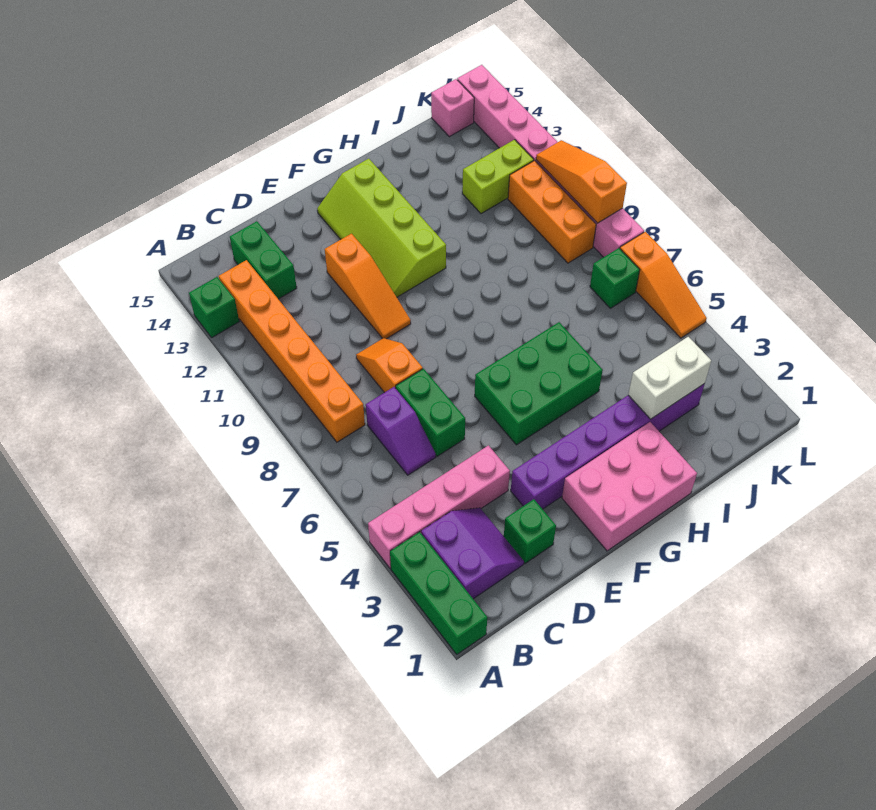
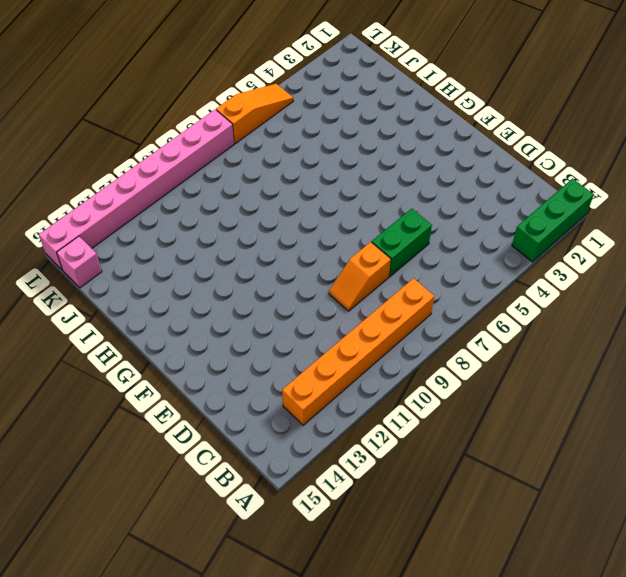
none -> pink 1x4 brick [368,445,510,568]
none -> green 1x1 brick [189,277,239,337]
none -> purple 2x2 slope [421,508,524,599]

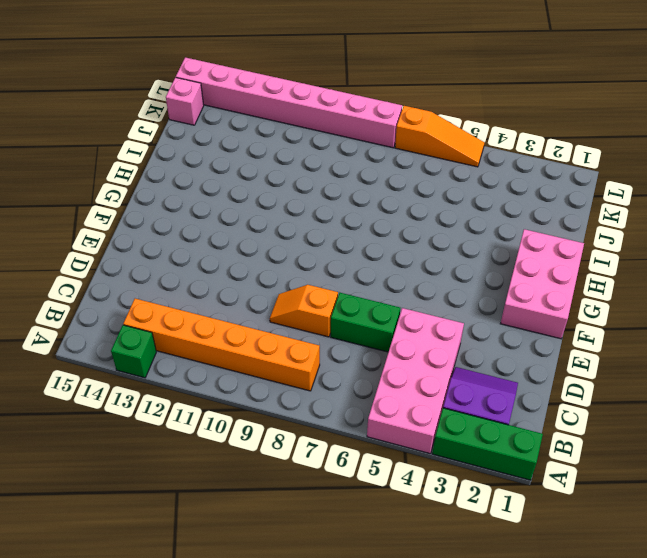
pink 2x4 brick [367,308,464,453] -> pink 1x4 brick [368,445,510,568]
none -> purple 1x2 slope [366,387,436,475]
none -> green 1x2 brick [230,221,297,299]
none -> green 1x1 brick [504,499,556,563]

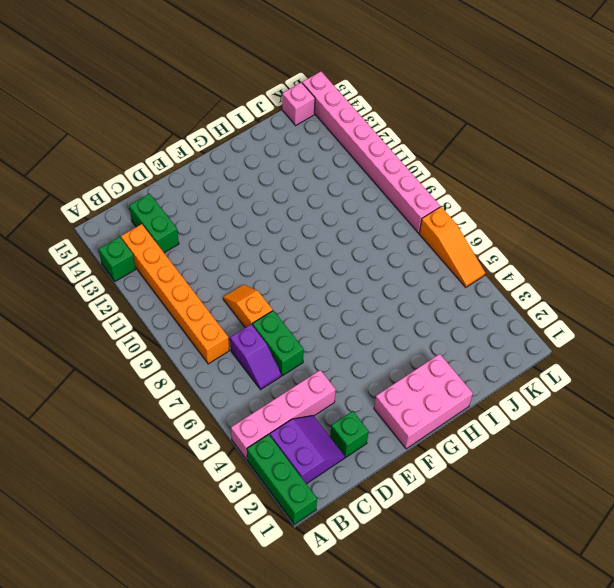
none -> purple 1x6 brick [511,384,704,509]
none -> orange 1x3 slope [325,234,411,339]
none -> green 2x3 brick [475,322,603,445]

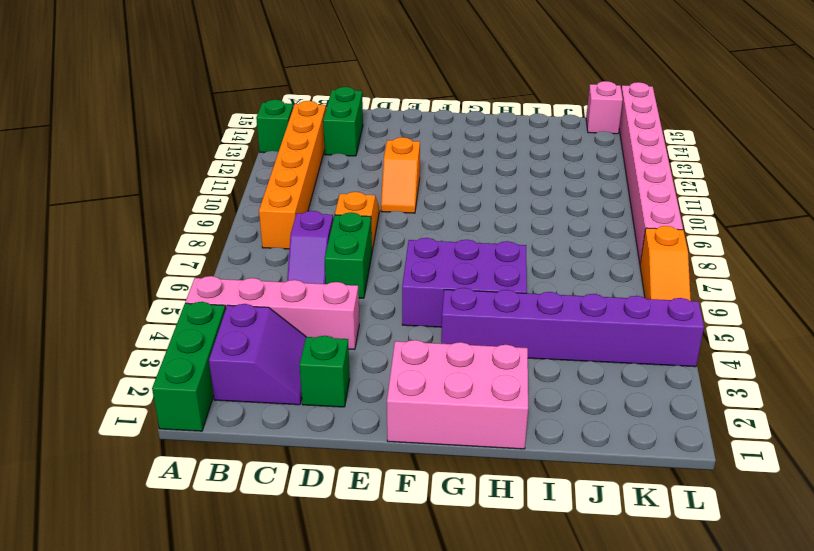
orange 1x2 slope [381,137,420,213] -> orange 1x3 slope [325,234,411,339]
purple 2x3 brick [402,238,527,327] -> green 2x3 brick [475,322,603,445]
purple 1x6 brick [441,288,704,367] -> purple 1x6 brick moved to [511,384,704,509]
none -> lime 2x4 slope [317,159,446,297]
none -> lime 1x2 brick [462,140,534,214]
none -> green 1x1 brick [590,248,640,308]

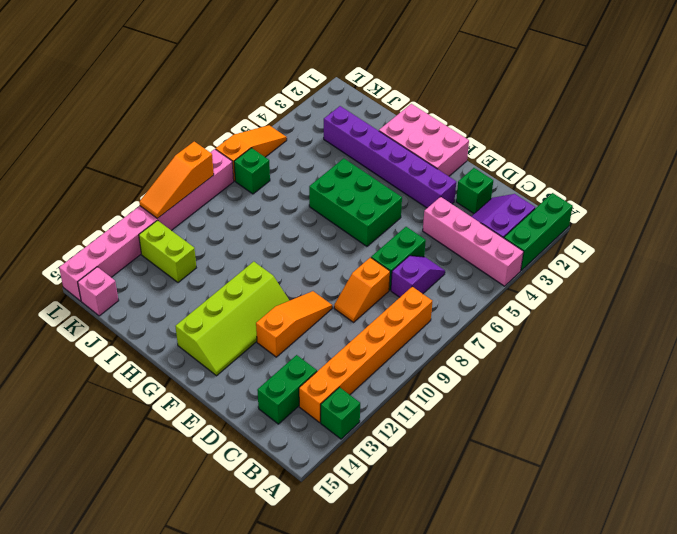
none -> orange 1x3 brick [508,161,596,263]
none -> white 1x2 brick [628,337,711,419]

